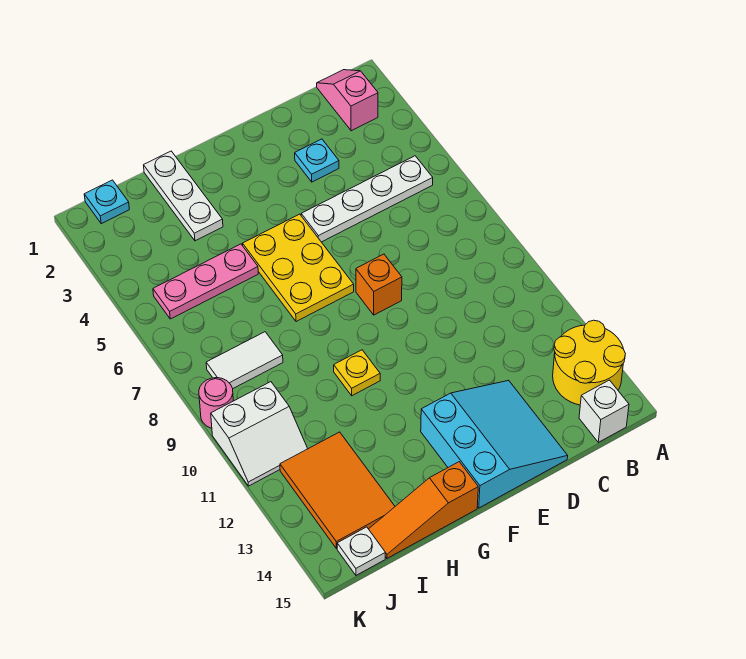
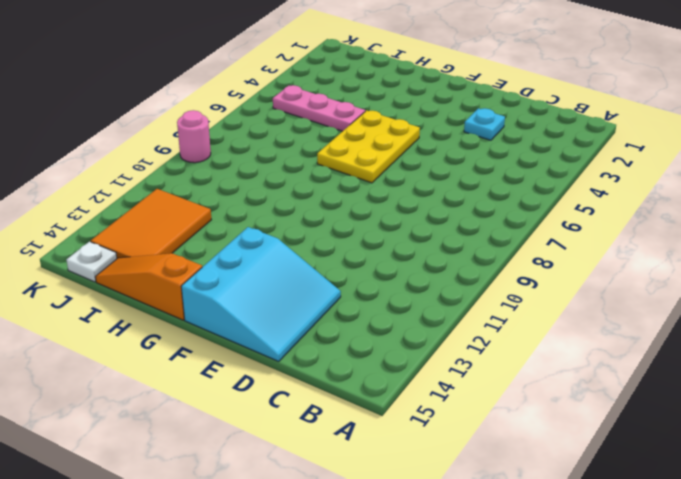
none -> yellow 2x2 round brick [553,320,625,405]
none -> pink 1x2 slope [317,70,378,131]
none -> white 1x4 plate [301,156,433,242]

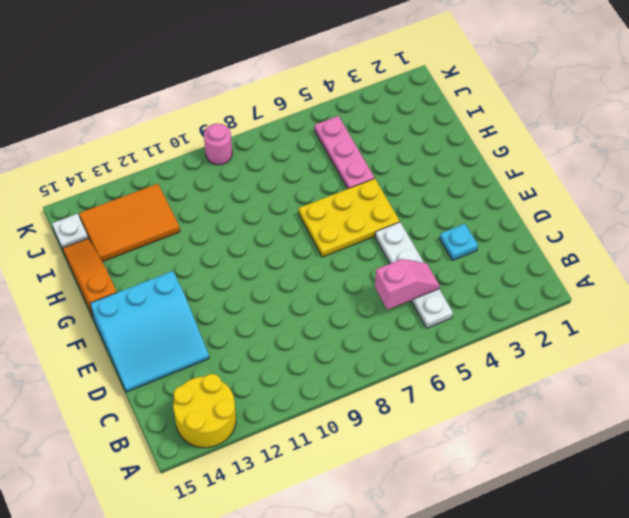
pink 1x2 slope [375,259,440,310] -> pink 1x2 slope moved to [317,70,378,131]
none -> white 1x1 brick [579,380,629,442]
none -> orange 1x1 brick [356,254,402,315]
none -> yellow 1x1 plate [334,350,380,396]

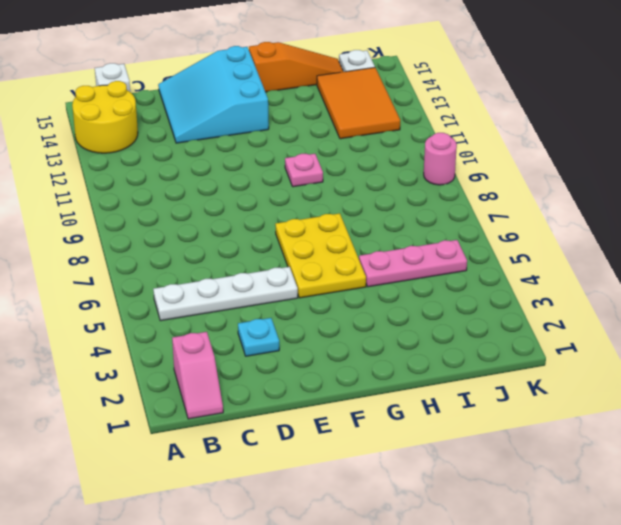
pink 1x1 plate [285,154,323,187] -> yellow 1x1 plate [334,350,380,396]
none -> orange 1x1 brick [356,254,402,315]
none -> white 1x3 plate [144,151,223,241]
none -> white 1x2 tile [206,332,283,388]

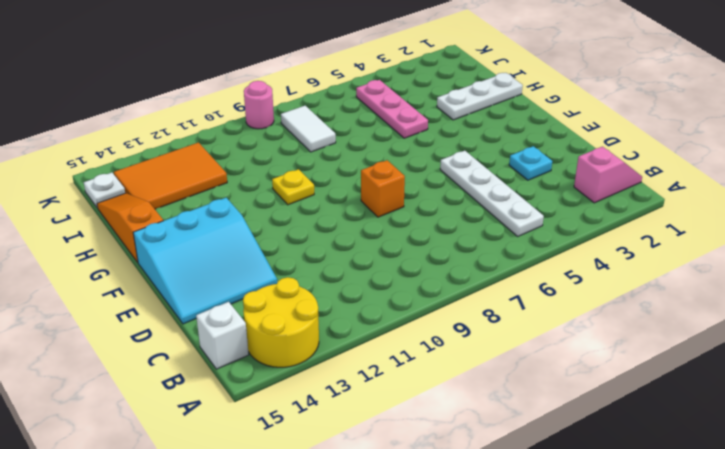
none -> yellow 2x3 plate [243,214,354,322]
none -> cyan 1x1 plate [84,180,129,224]
none -> white 2x2 slope [211,382,308,486]

